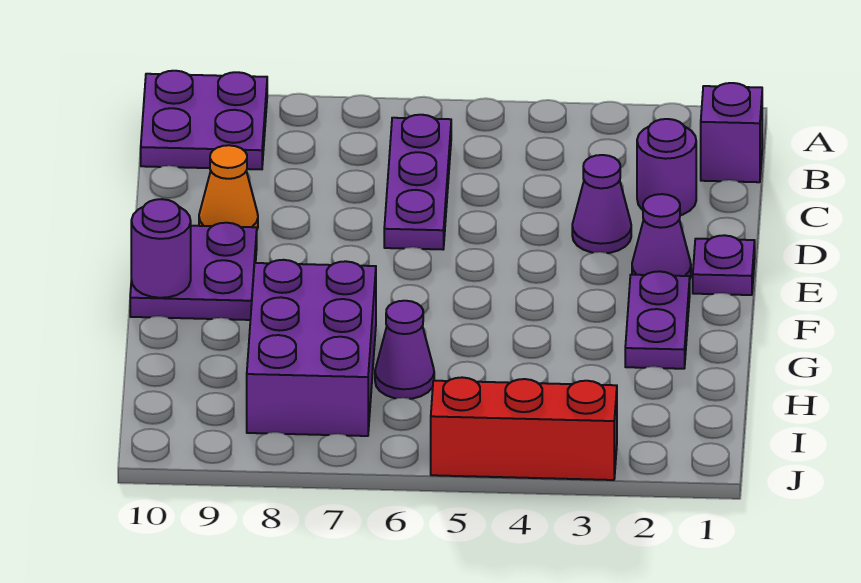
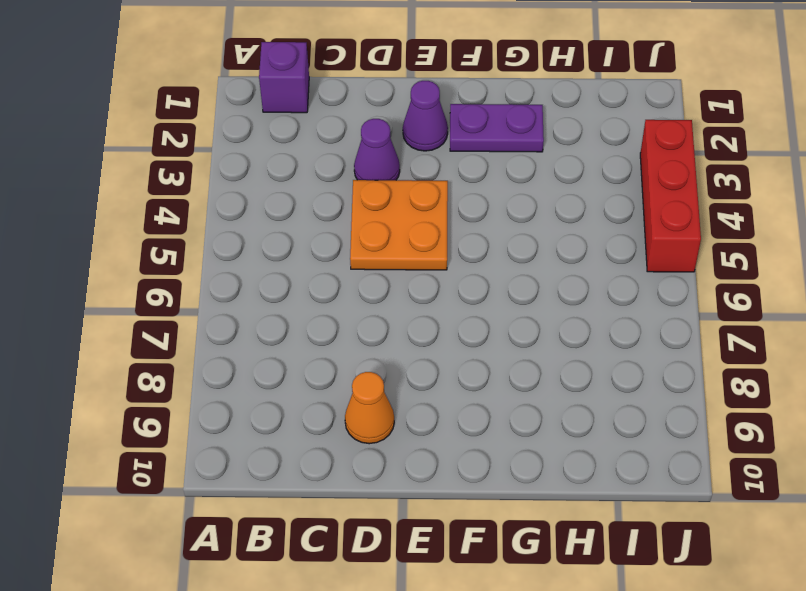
orange 2x2 plate [350,180,448,270] -> none
none -> purple 2x2 plate [141,71,267,169]
none -> purple 1x3 plate [384,115,451,249]
none -> purple 1x1 round brick [637,119,696,215]

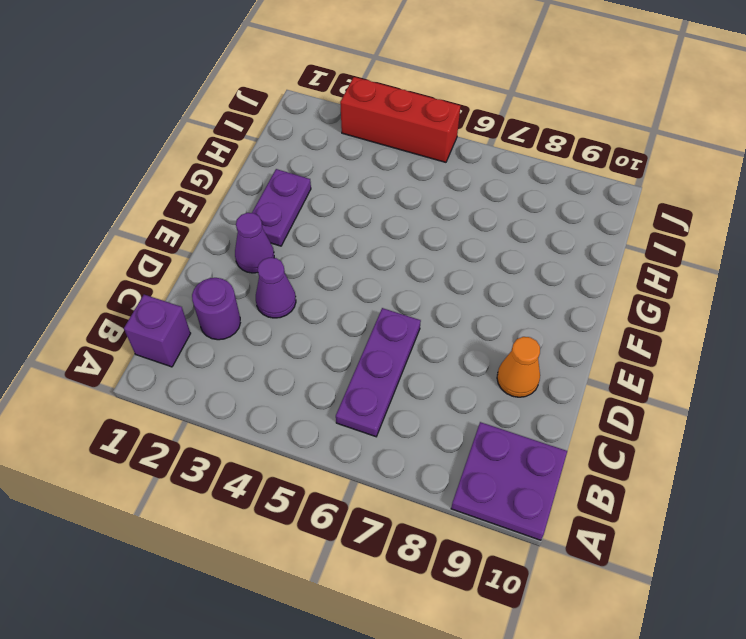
none -> purple 1x1 plate [693,235,755,295]
none -> purple 2x2 plate [130,223,257,320]
none -> purple 2x3 brick [247,260,376,436]

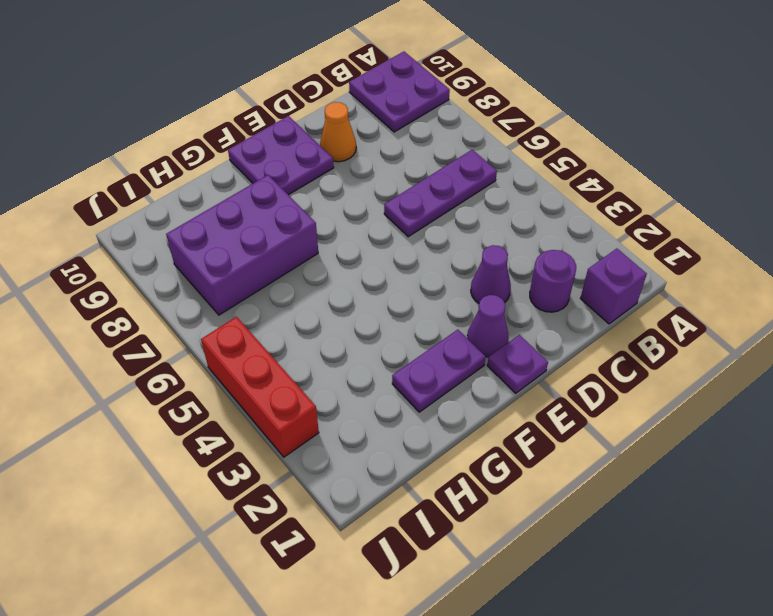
none -> purple 1x1 cone [375,301,434,399]
none -> purple 1x1 round brick [131,199,191,298]

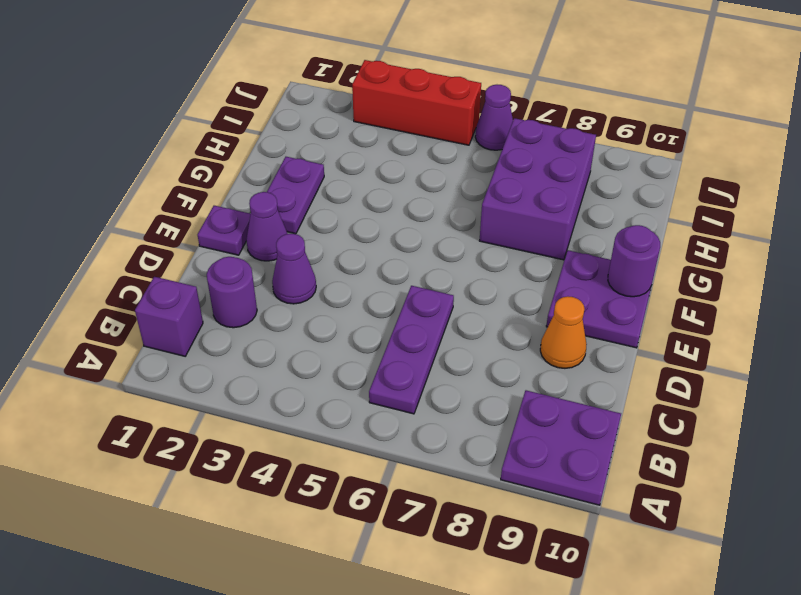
purple 1x1 cone [475,85,513,150] -> purple 1x1 cone moved to [375,301,434,399]

